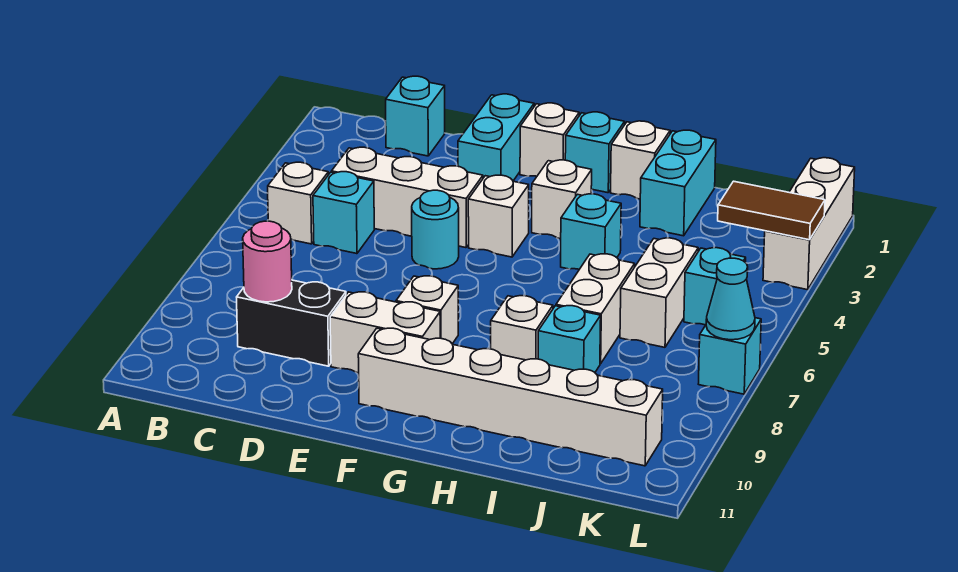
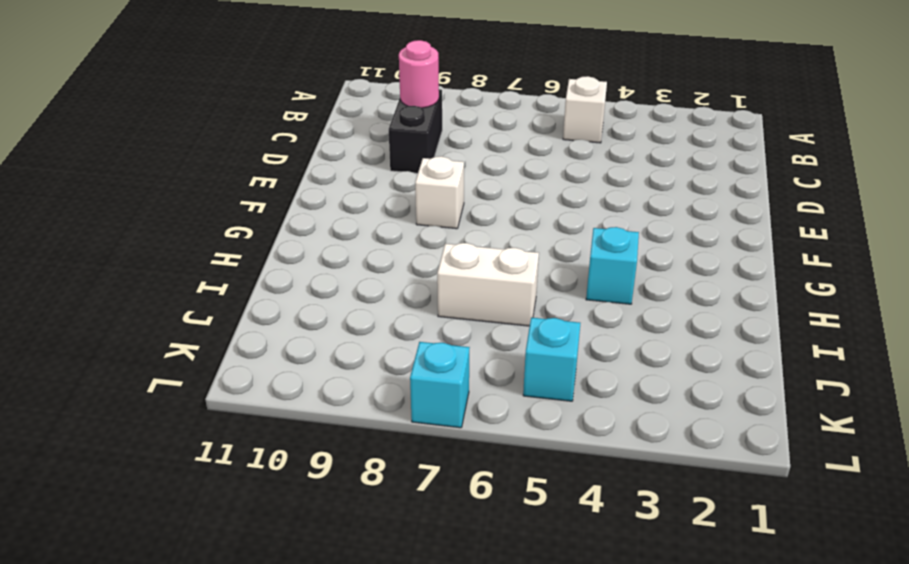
none -> cyan 1x1 brick [386,76,445,156]
none -> white 1x3 brick [331,147,483,248]
none -> cyan 1x1 brick [313,172,374,254]

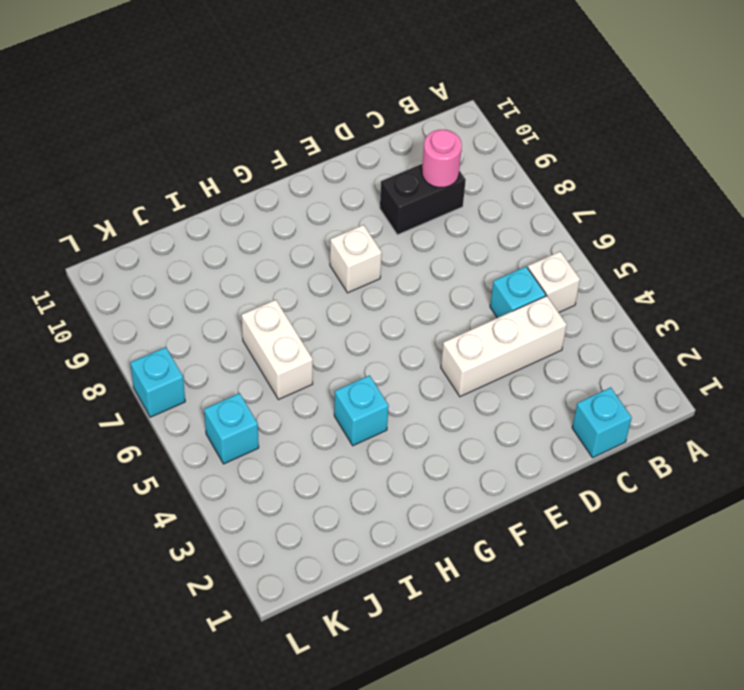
none -> cyan 1x2 brick [458,94,534,181]
none -> cyan 1x1 round brick [412,190,459,269]
none -> white 1x2 brick [330,292,440,373]

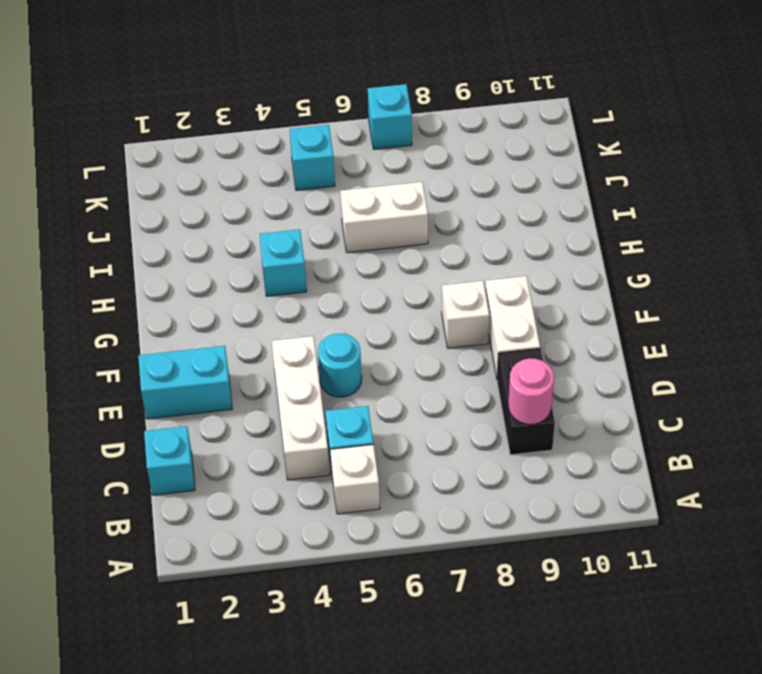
none -> white 1x1 brick [520,103,579,176]
none -> white 1x1 brick [468,175,529,257]
none -> white 1x6 brick [358,328,663,466]

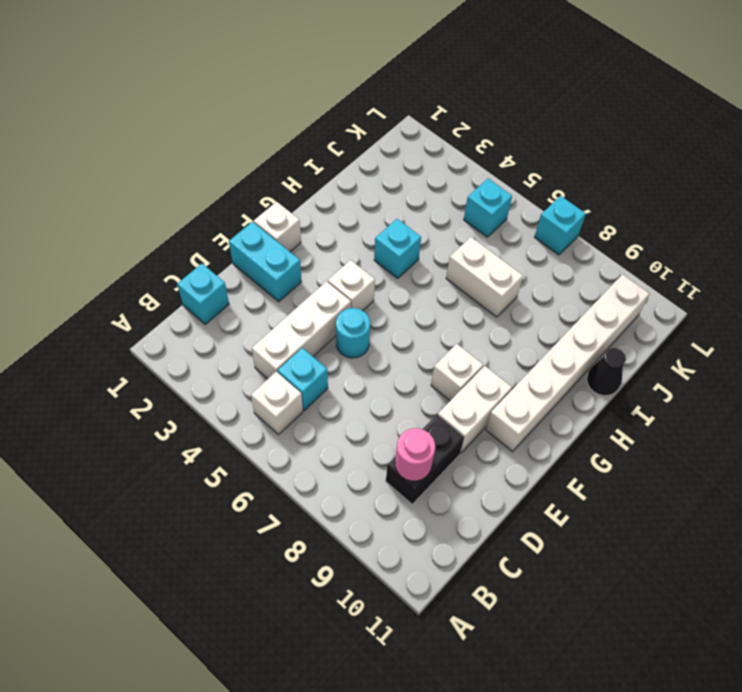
black 1x1 cone [587,348,626,396] -> none
none -> cyan 1x1 brick [565,112,625,193]
none -> white 1x1 brick [532,160,592,239]
none -> white 1x1 brick [611,121,670,199]

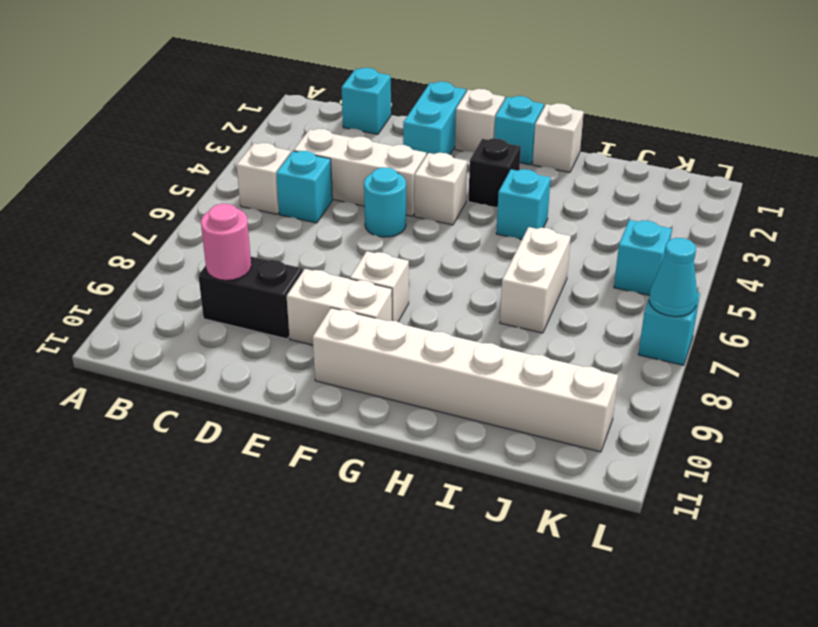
black 1x1 brick [468,138,521,208] -> white 1x1 brick [532,160,592,239]
none -> white 1x1 brick [491,296,553,360]
none -> cyan 1x2 brick [640,130,716,236]
none -> cyan 1x1 brick [538,306,601,372]

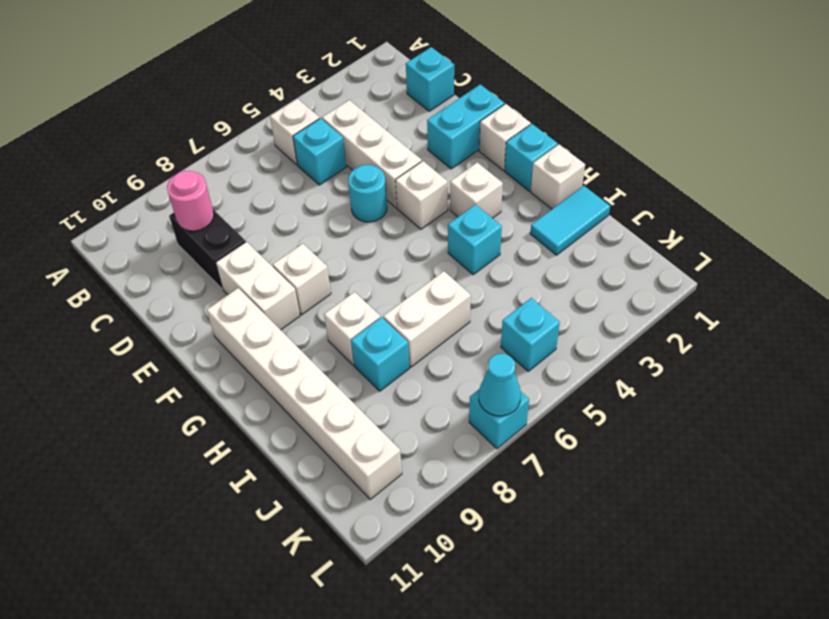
cyan 1x2 tile [530,186,610,255] -> cyan 1x2 brick [640,130,716,236]
none -> white 1x2 brick [620,238,698,347]
none -> white 1x3 brick [763,158,855,290]
none -> brown 1x2 tile [718,181,825,240]

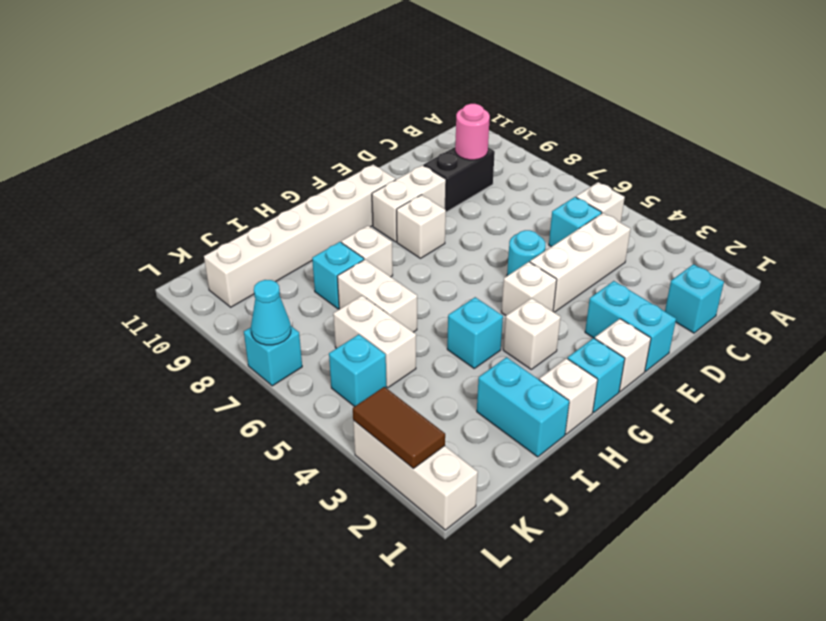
brown 1x2 tile [353,387,445,468] -> brown 1x2 tile turned to [718,181,825,240]

